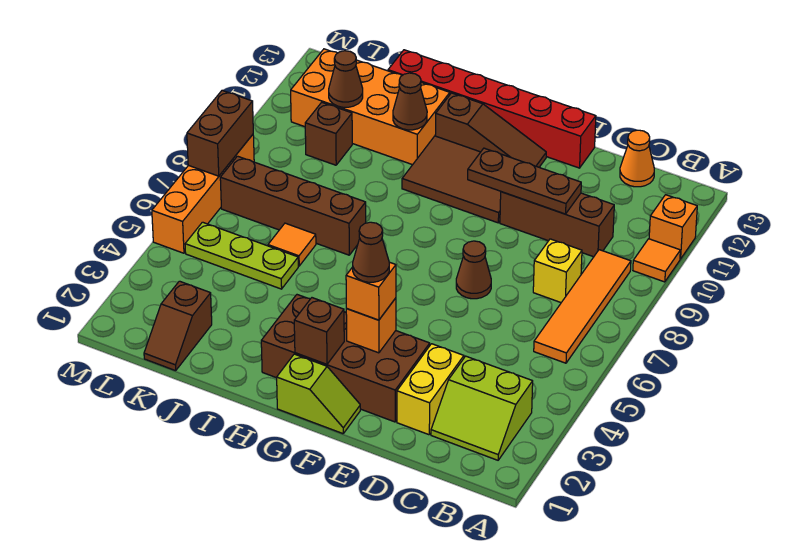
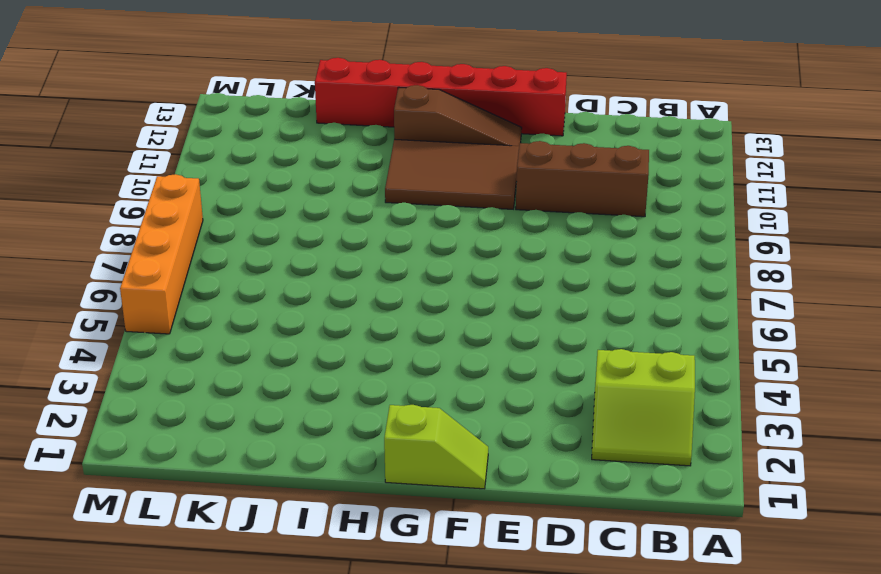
none -> orange 1x1 tile [633,239,680,282]
none -> orange 1x1 brick [649,195,697,259]
none -> orange 1x4 tile [534,250,631,363]

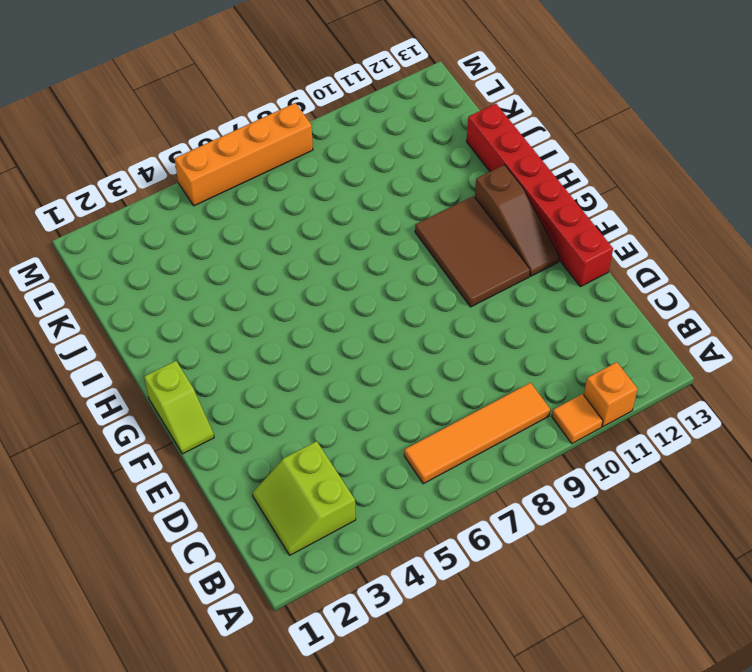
none -> yellow 1x1 brick [533,239,582,302]
none -> brown 1x3 brick [500,192,614,257]
none -> orange 1x1 cone [620,130,654,187]

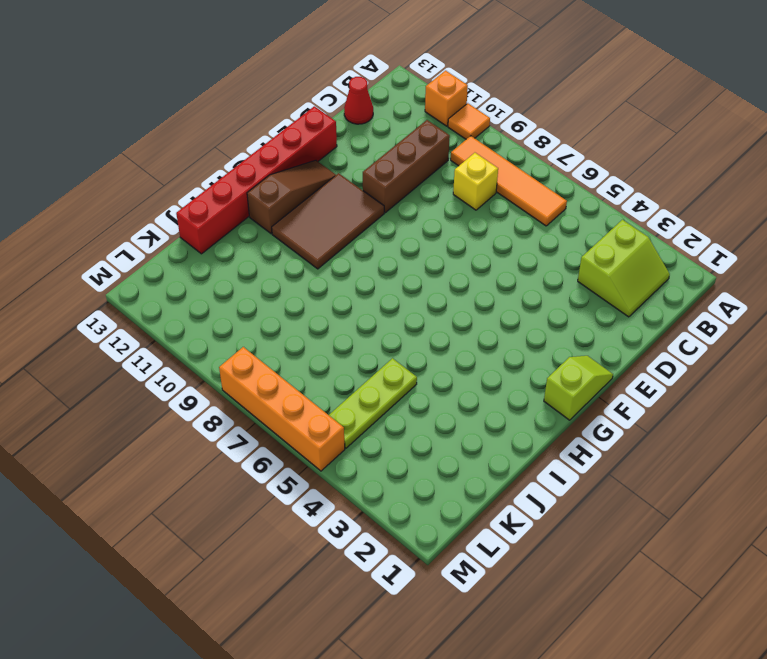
red 1x1 cone [344,77,373,124] -> orange 1x1 cone [620,130,654,187]
none -> yellow 1x2 brick [397,344,464,435]
none -> brown 2x4 brick [261,295,430,422]
none -> brown 1x1 cone [456,241,491,299]

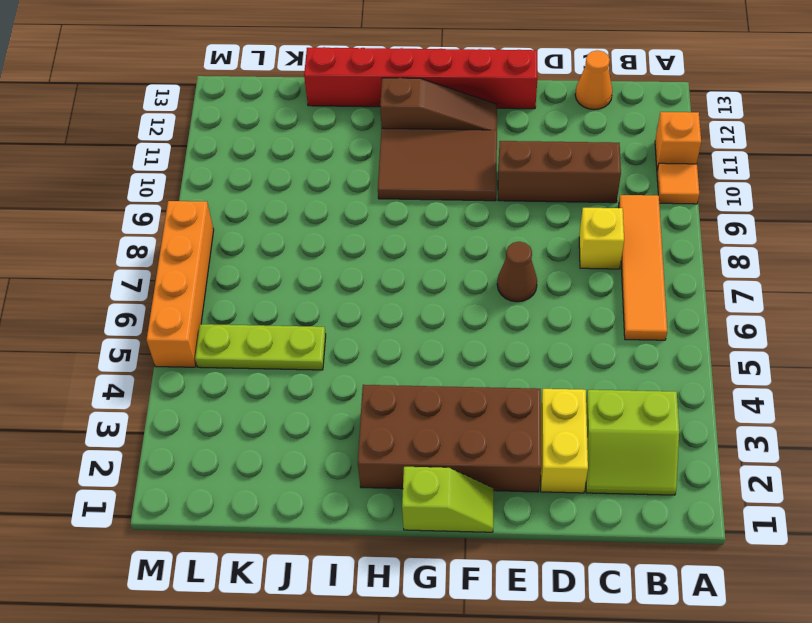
none -> brown 1x4 brick [220,156,366,255]
none -> orange 2x4 brick [291,49,450,165]
none -> orange 1x1 tile [268,223,316,266]

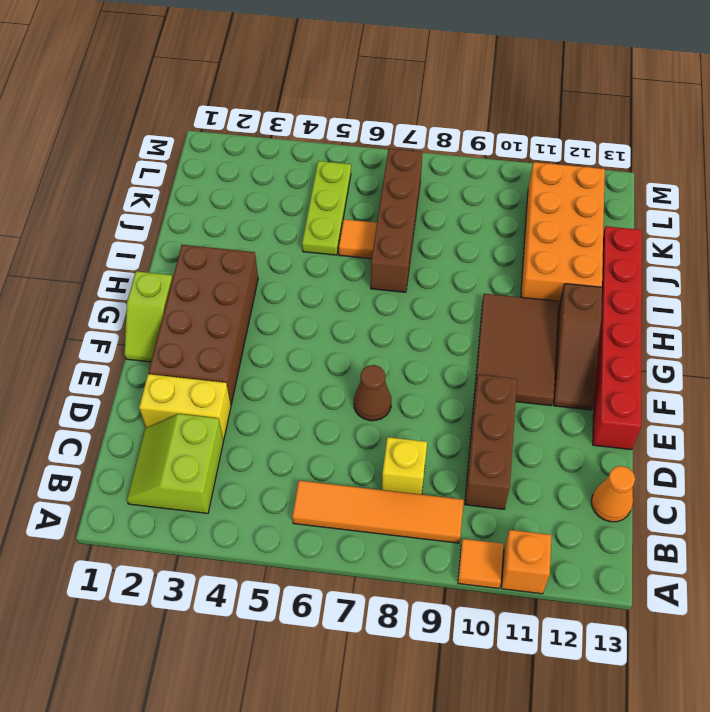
none -> brown 1x2 slope [144,281,212,371]
none -> brown 1x1 brick [305,102,352,165]
none -> orange 1x4 brick [152,135,254,253]

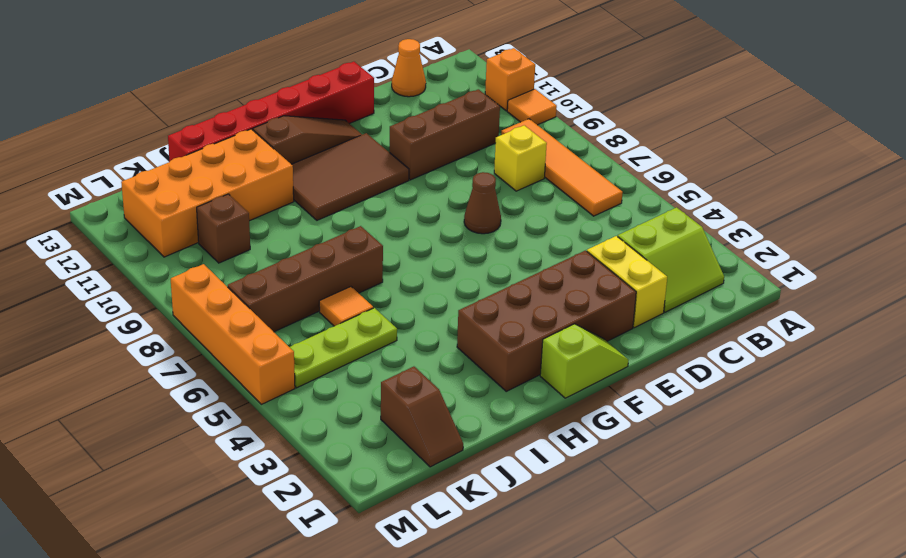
none -> brown 1x3 plate [468,148,581,214]
none -> orange 1x1 brick [346,298,396,353]
none -> brown 1x1 brick [294,298,344,364]

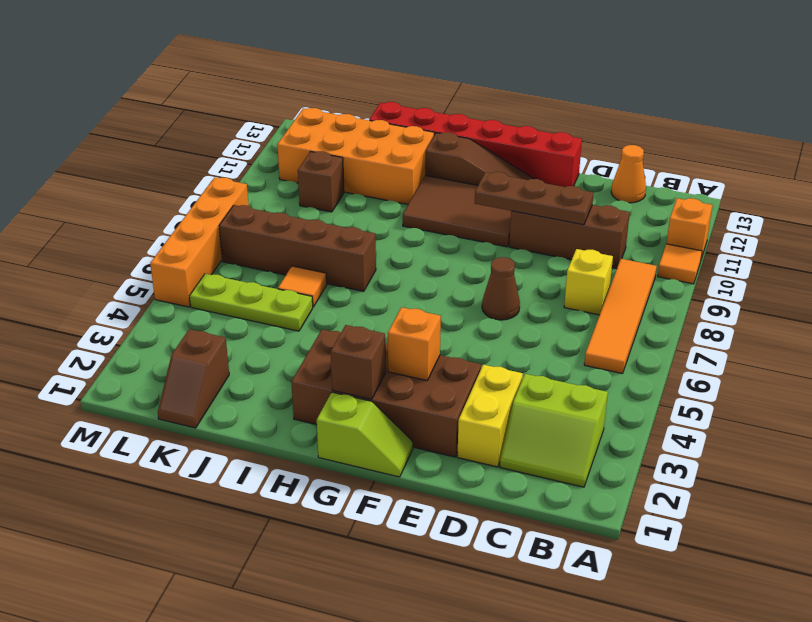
none -> brown 1x1 cone [393,73,427,130]
none -> brown 1x1 cone [329,51,363,107]
none -> brown 1x2 brick [187,90,253,176]

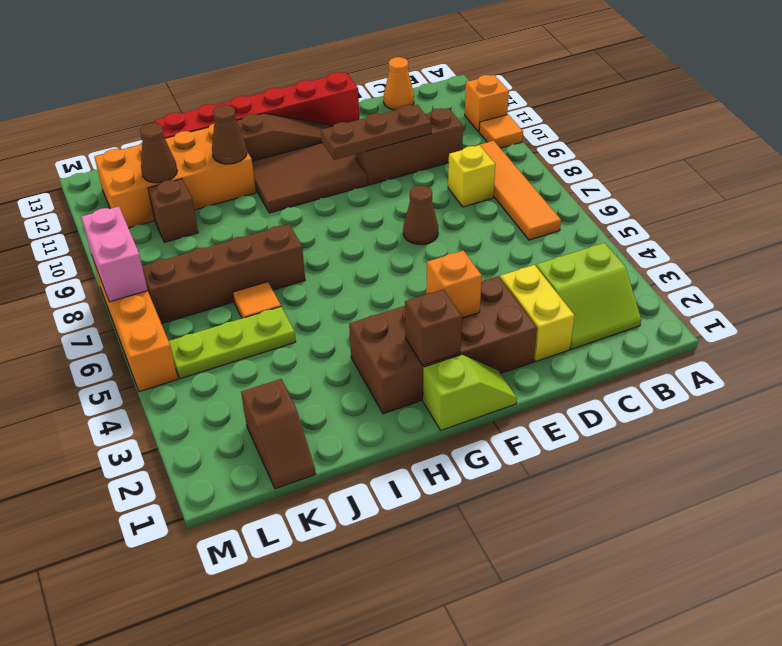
pink 1x2 brick [81,206,148,302] -> brown 1x2 brick [187,90,253,176]
none -> orange 1x1 brick [346,262,396,320]
none -> brown 1x1 cone [353,222,389,282]

